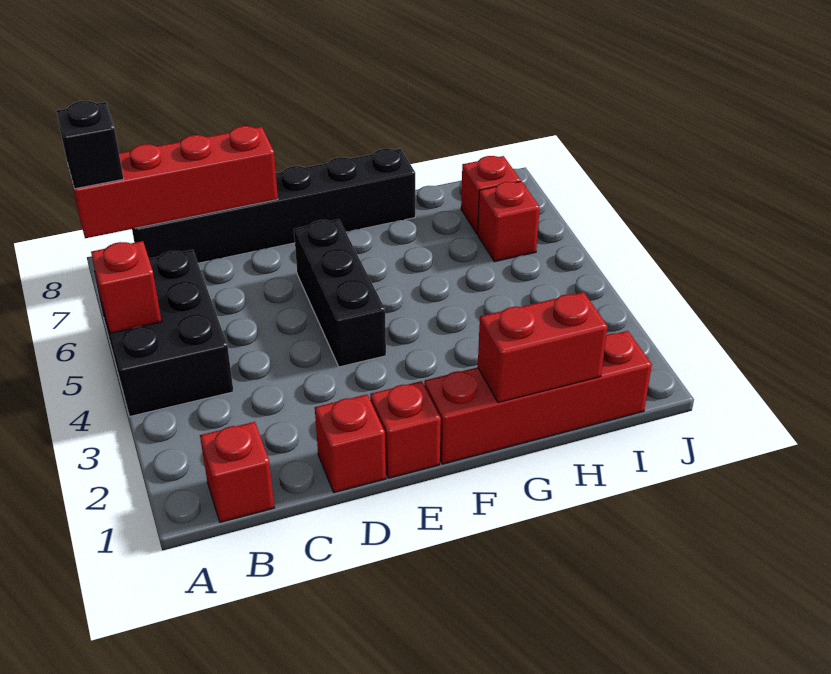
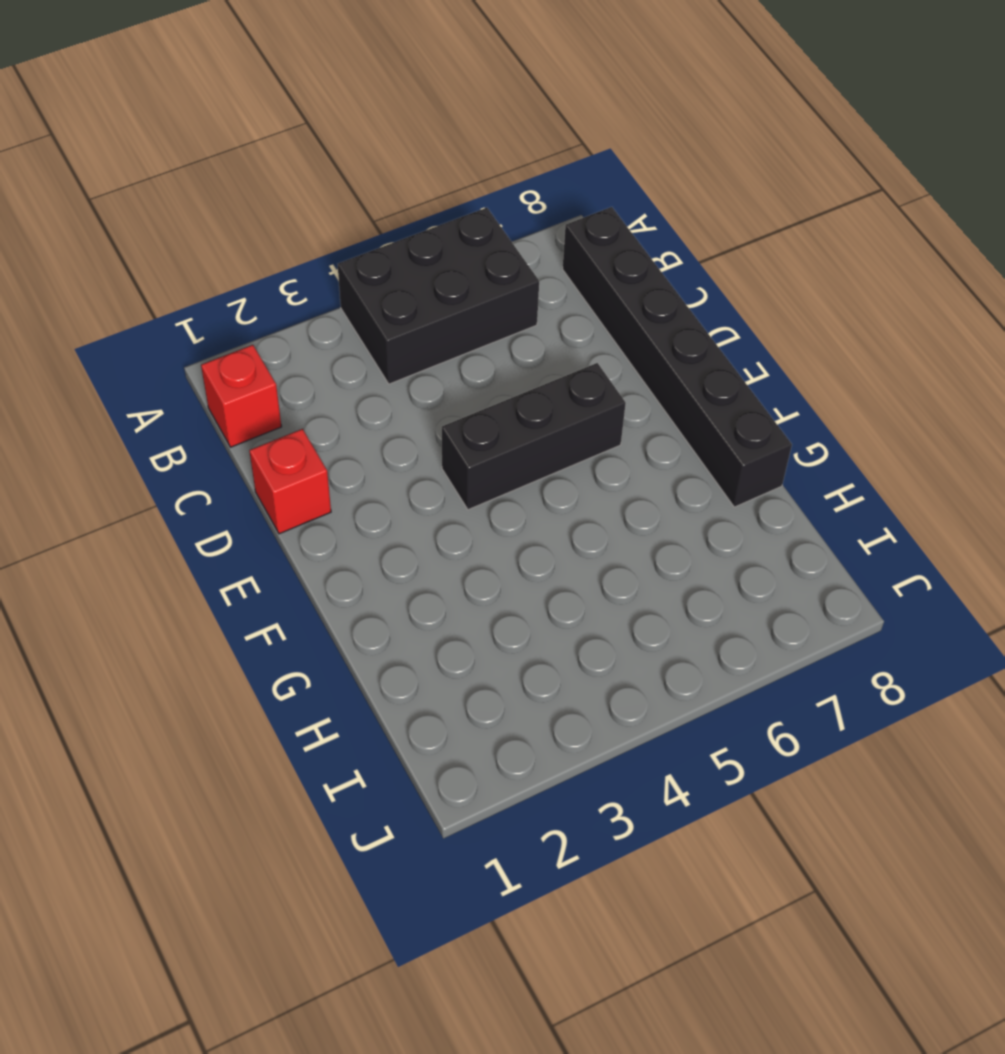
none -> red 1x1 brick [370,381,441,478]
none -> red 1x4 brick [424,331,652,464]
none -> red 1x1 brick [478,181,540,262]

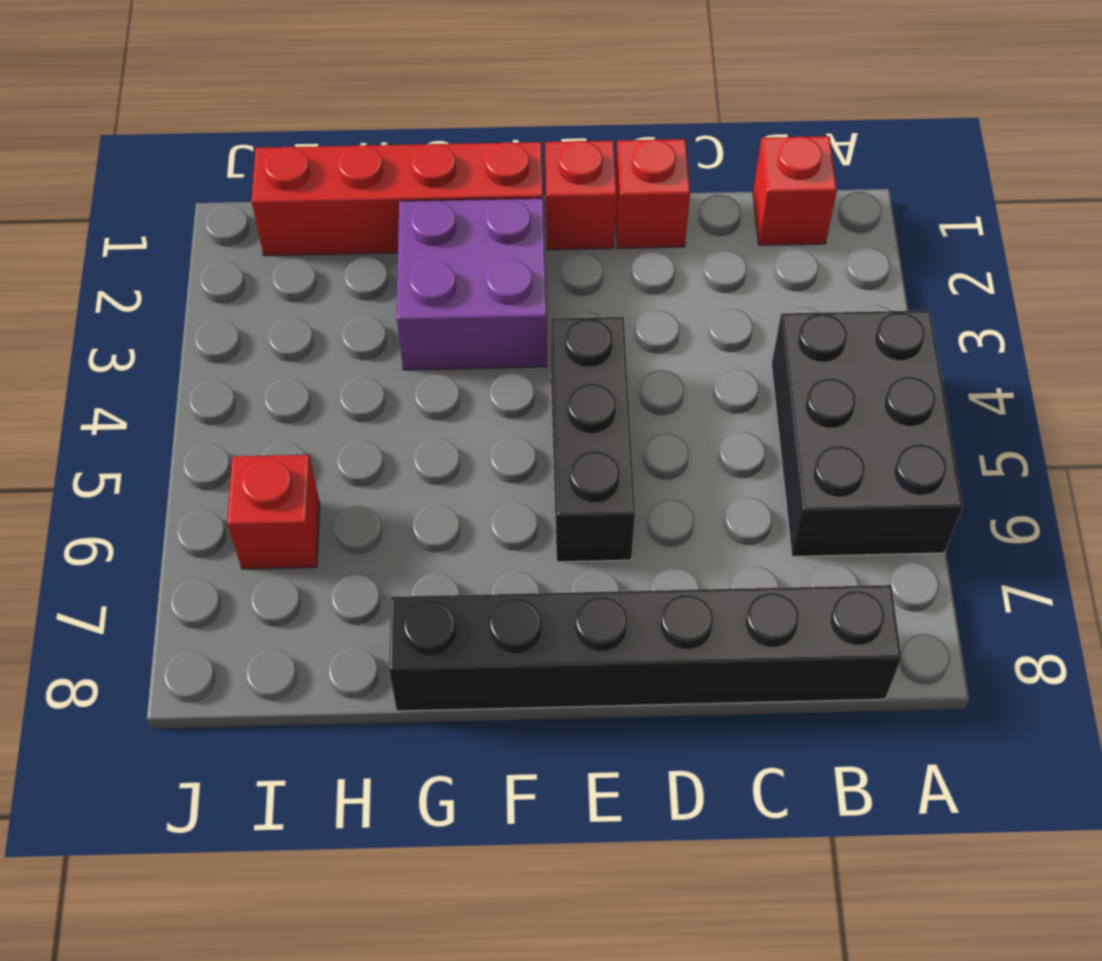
purple 2x2 brick [397,198,547,370] -> none
none -> red 1x1 brick [461,156,521,234]
none -> red 1x1 brick [91,241,162,333]
none -> red 1x4 brick [68,126,278,238]

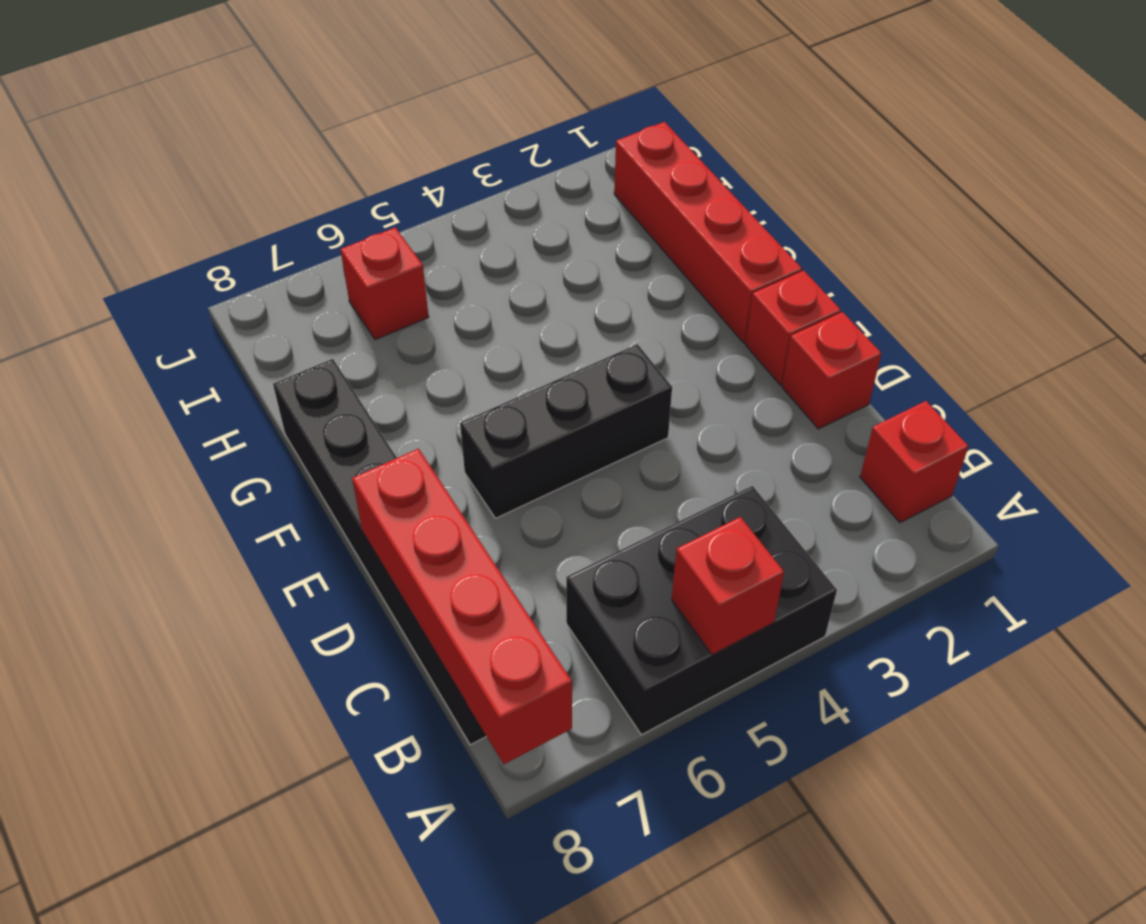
none -> red 1x1 brick [461,156,521,234]
none -> red 1x2 brick [478,292,608,403]
none -> black 1x1 brick [56,101,124,189]

